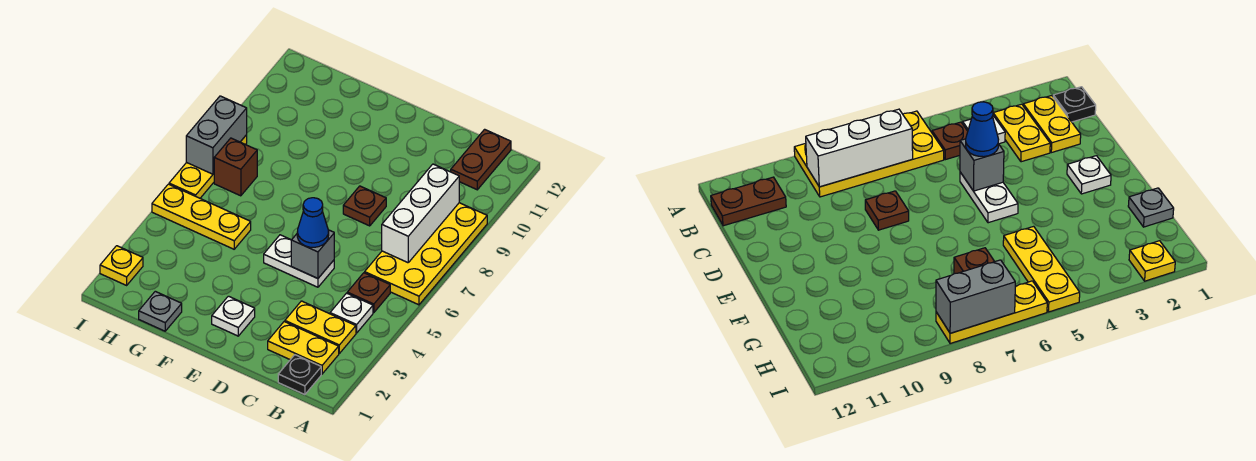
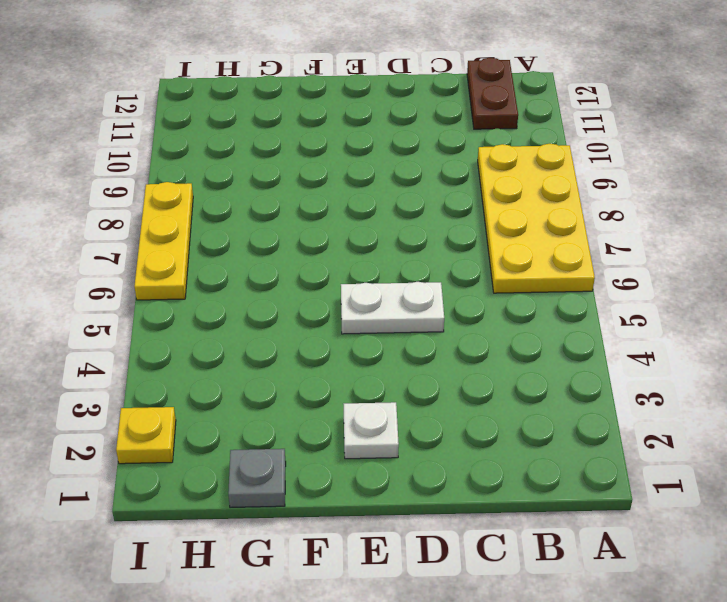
none -> black 1x1 plate [278,355,321,395]
none -> yellow 1x2 plate [268,322,339,374]
none -> yellow 1x2 plate [285,301,356,353]

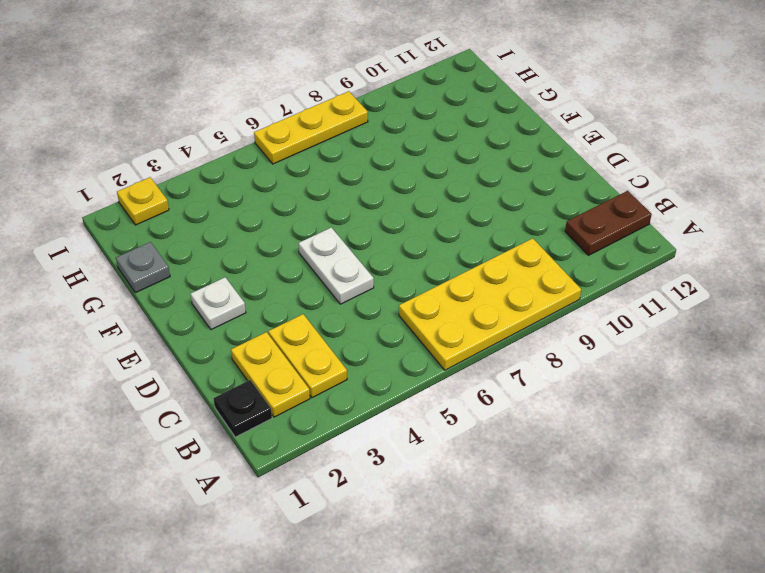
none -> white 1x1 plate [330,293,373,333]
none -> brown 1x1 plate [347,273,390,313]
none -> brown 1x1 plate [343,186,386,226]

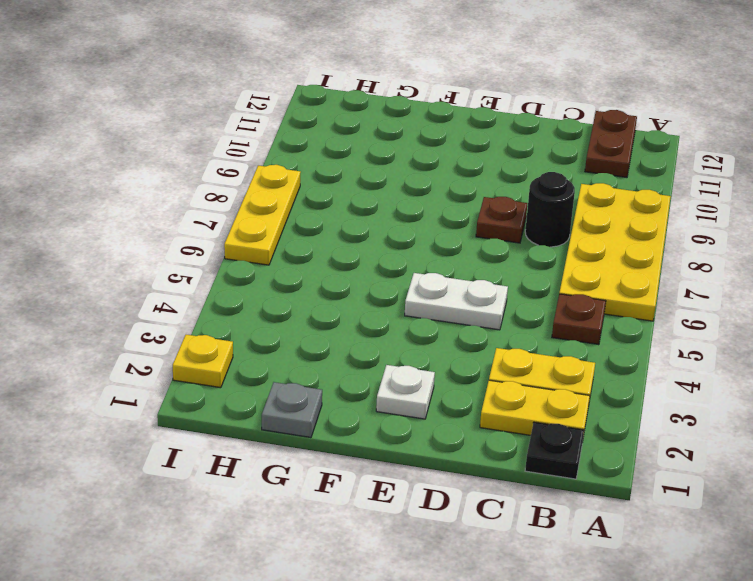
black 1x1 round brick [525,172,575,247] -> none
none -> white 1x1 plate [330,293,373,333]
none -> yellow 1x3 plate [152,184,251,249]
none -> brown 1x1 brick [214,138,257,196]

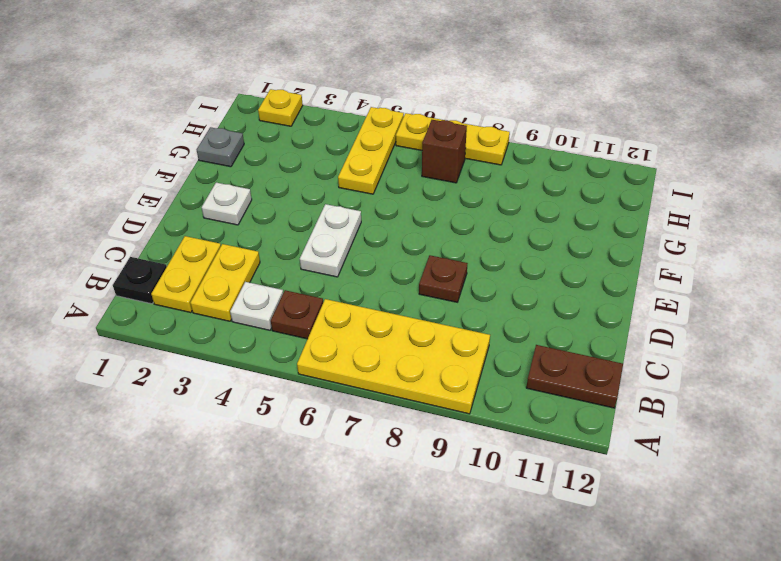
none -> white 1x3 brick [382,164,459,263]
none -> grey 1x1 brick [291,230,334,278]
none -> grey 1x2 brick [186,96,247,174]

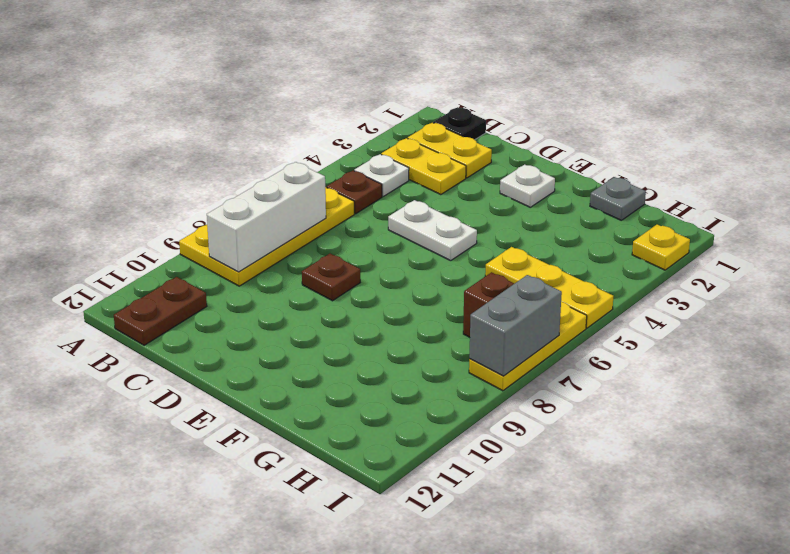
none -> grey 1x1 brick [291,230,334,278]
none -> blue 1x1 cone [297,198,329,247]

